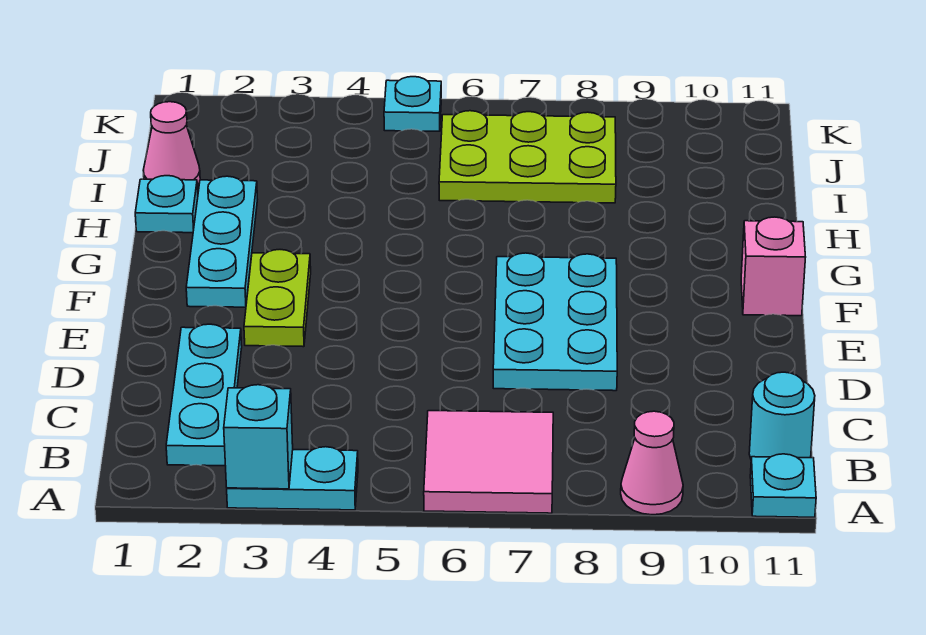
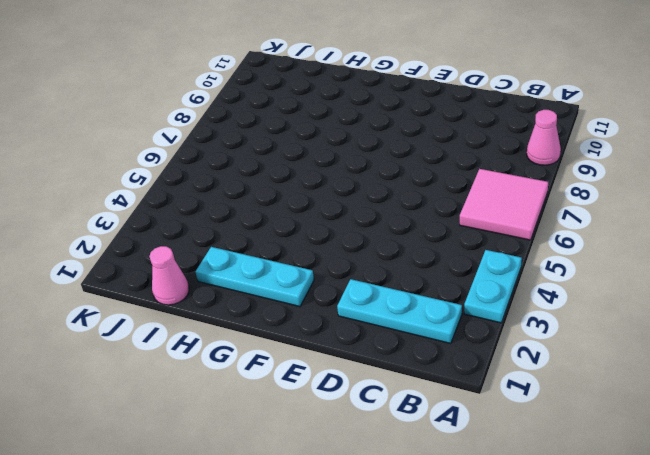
none -> cyan 1x1 plate [750,454,816,517]
none -> cyan 1x1 round brick [749,372,815,458]
none -> cyan 2x3 plate [493,253,617,391]

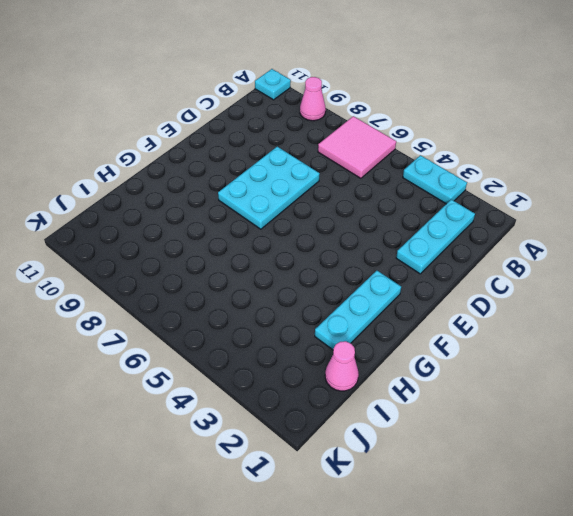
none -> cyan 1x1 round brick [749,372,815,458]
none -> lime 1x2 plate [244,250,311,347]
none -> pink 1x1 brick [741,217,806,316]

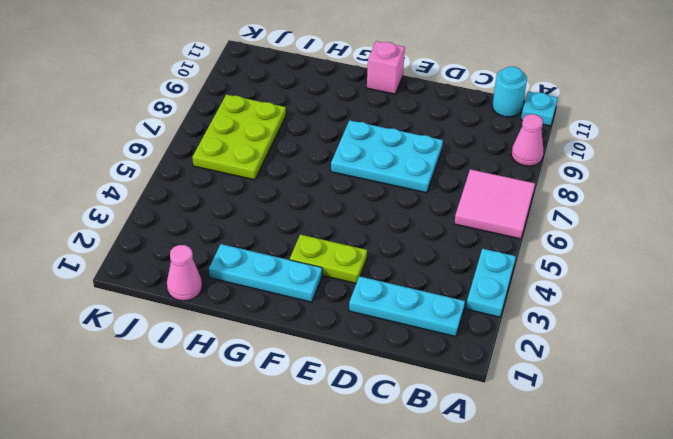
none -> cyan 1x1 plate [135,176,198,233]
none -> cyan 1x1 plate [384,77,441,131]
none -> cyan 1x1 brick [224,385,293,489]

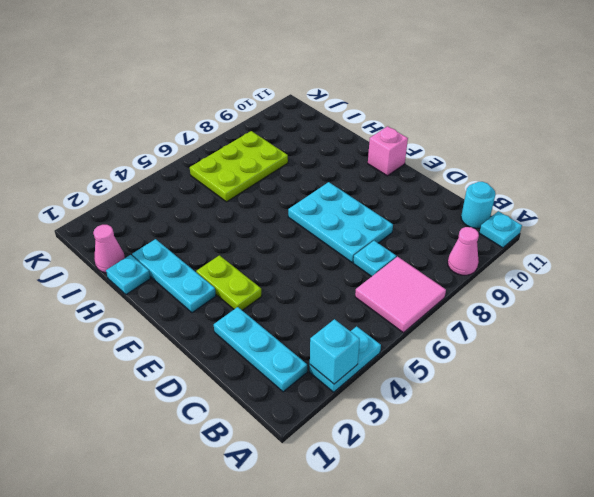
cyan 1x1 plate [353,241,396,277] -> cyan 1x1 plate moved to [384,77,441,131]

